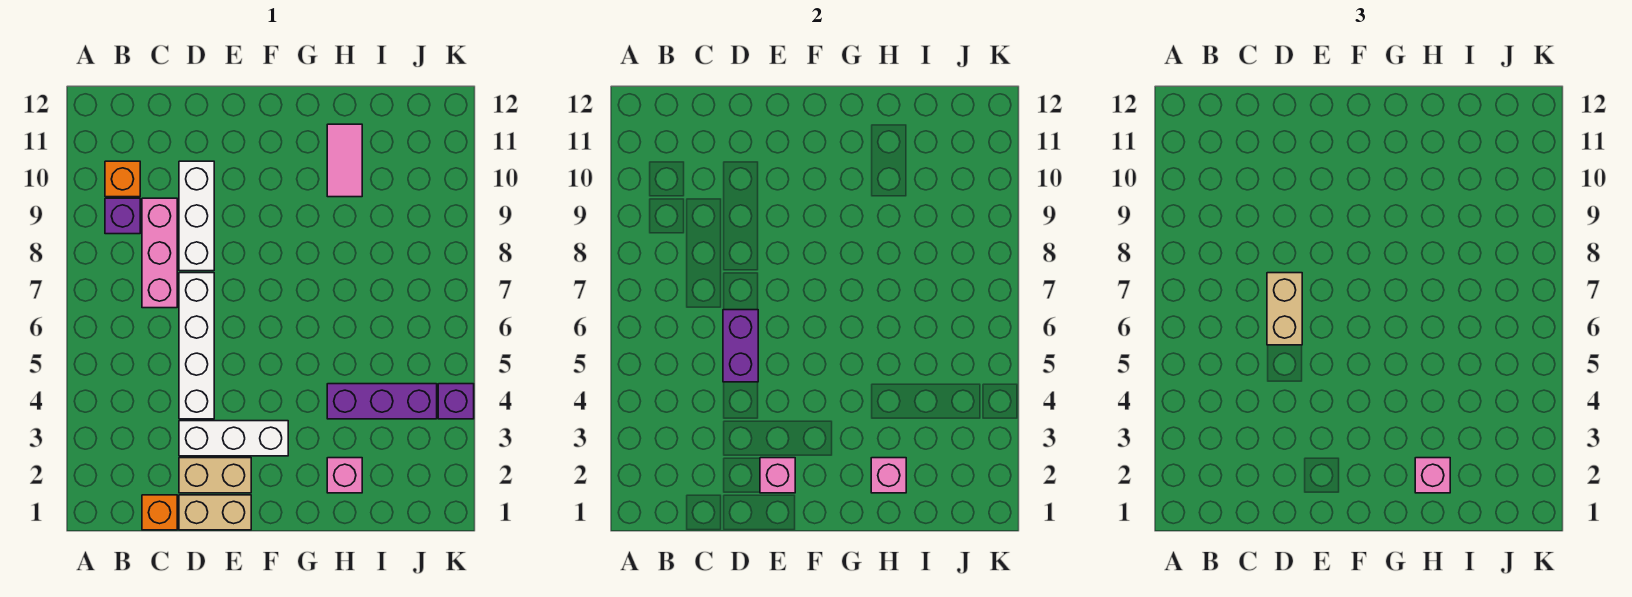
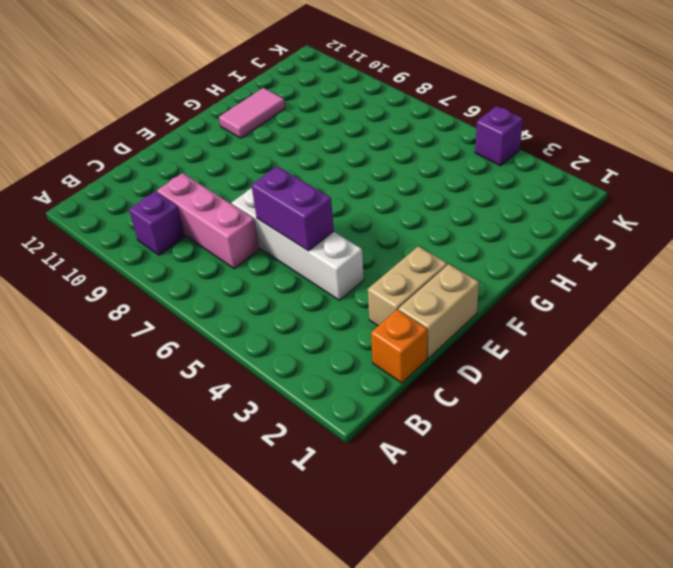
pink 1x2 tile [219,88,285,138] -> pink 1x2 tile turned to [327,124,362,197]
none -> orange 1x1 brick [105,161,140,197]
none -> white 1x3 brick [179,421,288,456]
none -> white 1x3 brick [179,161,214,271]

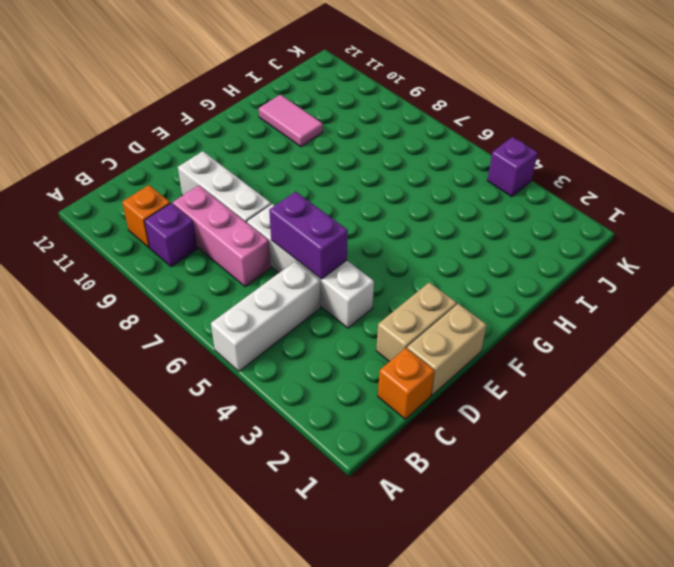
white 1x3 brick [211,261,320,371] -> white 1x3 brick moved to [179,421,288,456]
none -> pink 1x1 brick [327,458,362,493]
none -> purple 1x3 brick [327,384,437,419]
none -> pink 1x1 brick [760,458,795,493]

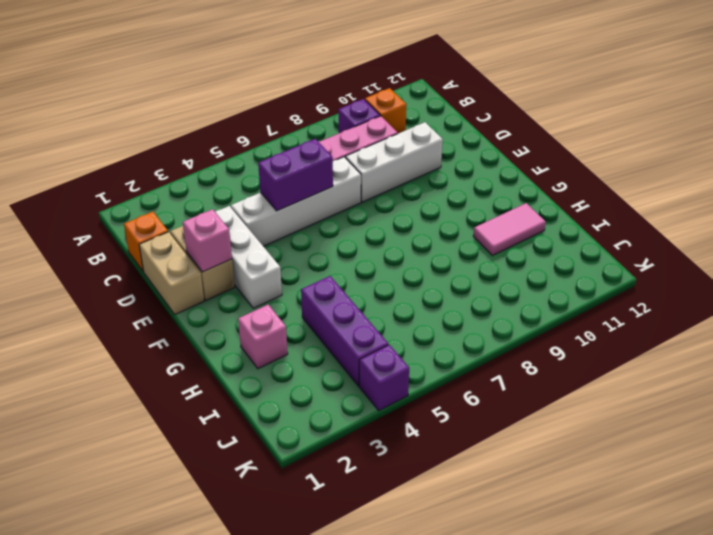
none -> pink 1x1 brick [871,458,906,493]
none -> tan 1x2 brick [1267,273,1302,345]
none -> pink 1x1 brick [1415,458,1450,493]

